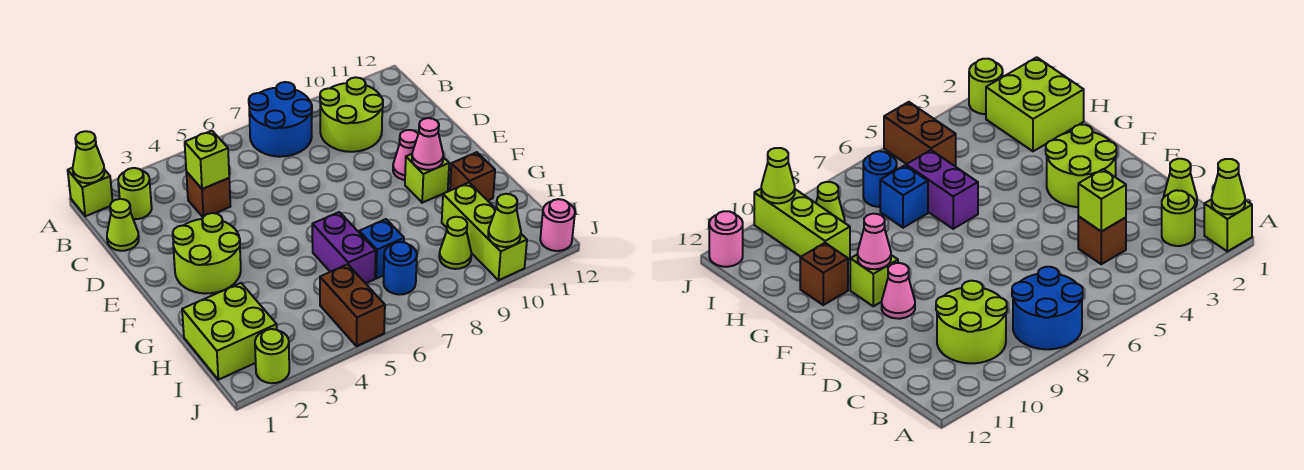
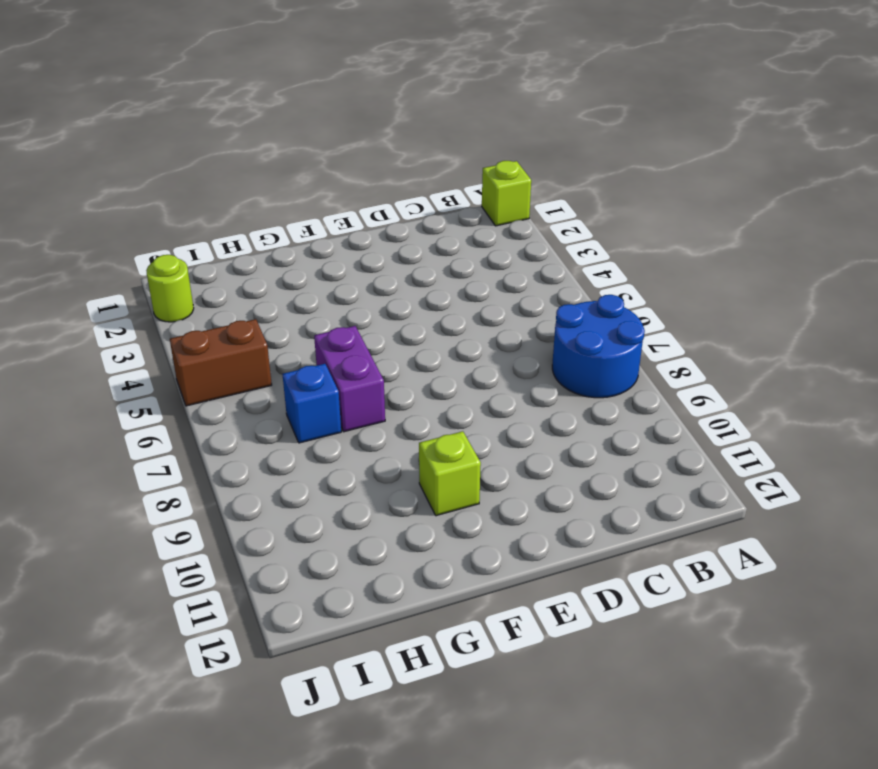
purple 1x2 brick [314,326,385,432] -> purple 1x2 brick turned to [312,212,376,283]
none -> lime 1x1 round brick [118,168,152,219]
none -> lime 2x2 round brick [320,77,383,152]
none -> lime 1x1 cone [107,199,139,251]

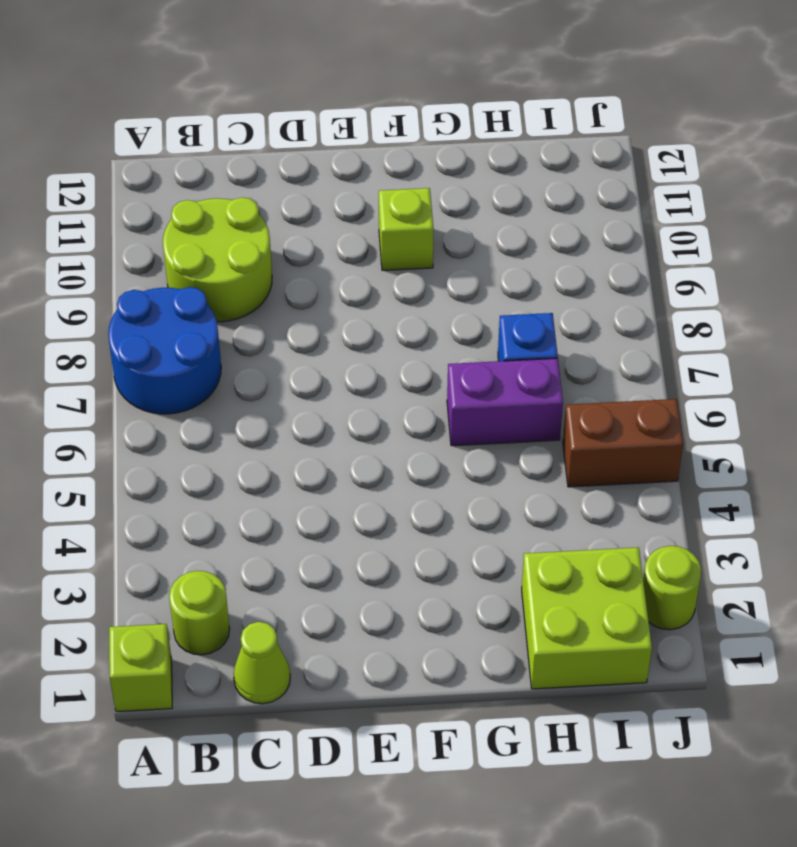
none -> brown 1x1 brick [186,172,230,217]
none -> lime 2x2 round brick [173,213,241,294]
none -> pink 1x1 cone [393,130,418,180]

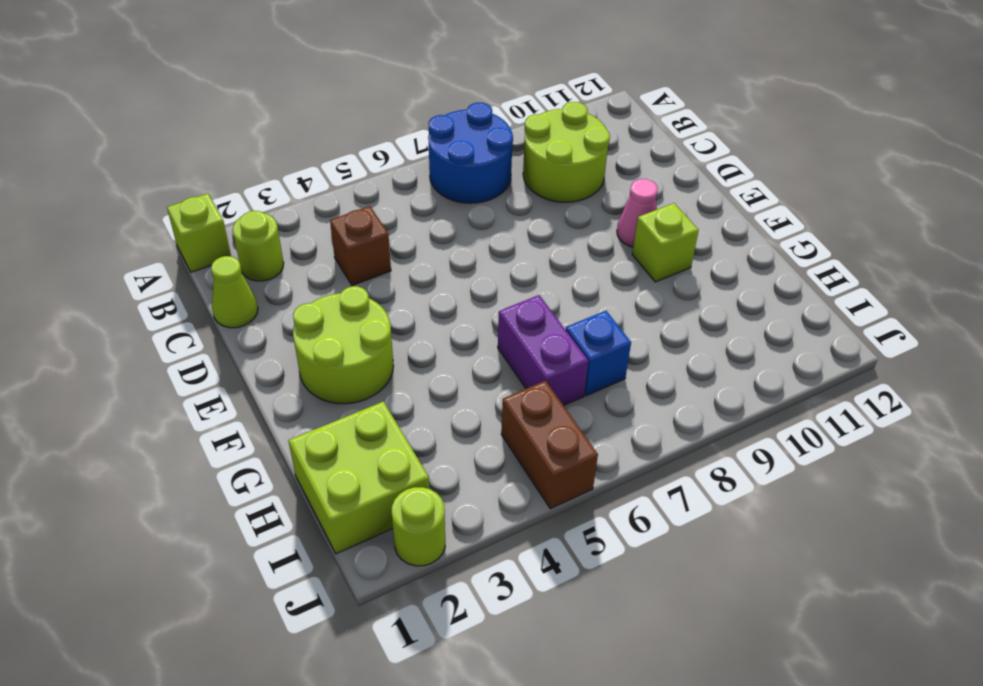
none -> brown 1x1 brick [450,152,495,201]
none -> lime 1x3 brick [442,183,527,280]
none -> blue 1x1 round brick [384,242,417,294]

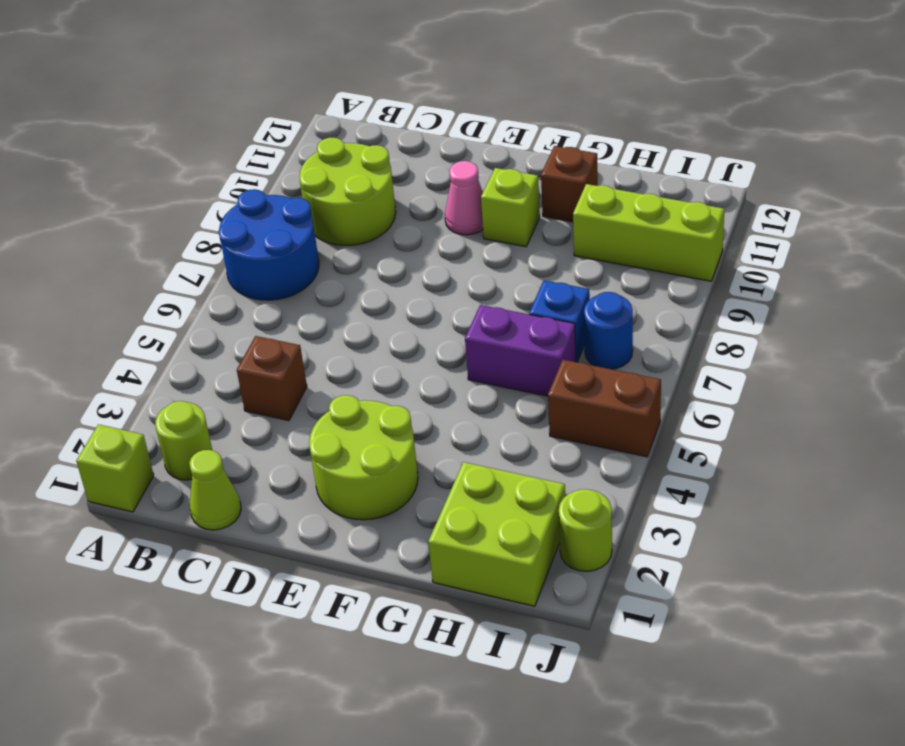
none -> lime 1x1 cone [439,217,472,269]
none -> pink 1x1 round brick [540,199,575,251]
none -> lime 1x1 cone [73,131,104,183]

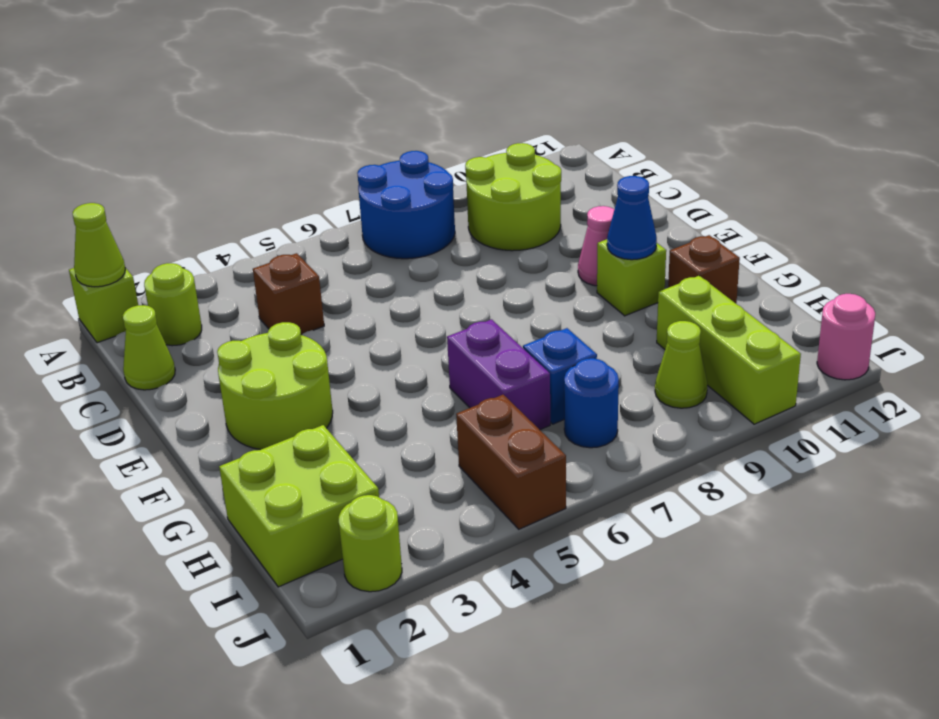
blue 1x1 cone [607,176,657,260] -> pink 1x1 cone [412,118,443,170]
none -> lime 1x1 brick [185,131,229,189]
none -> lime 1x1 cone [488,194,521,247]

